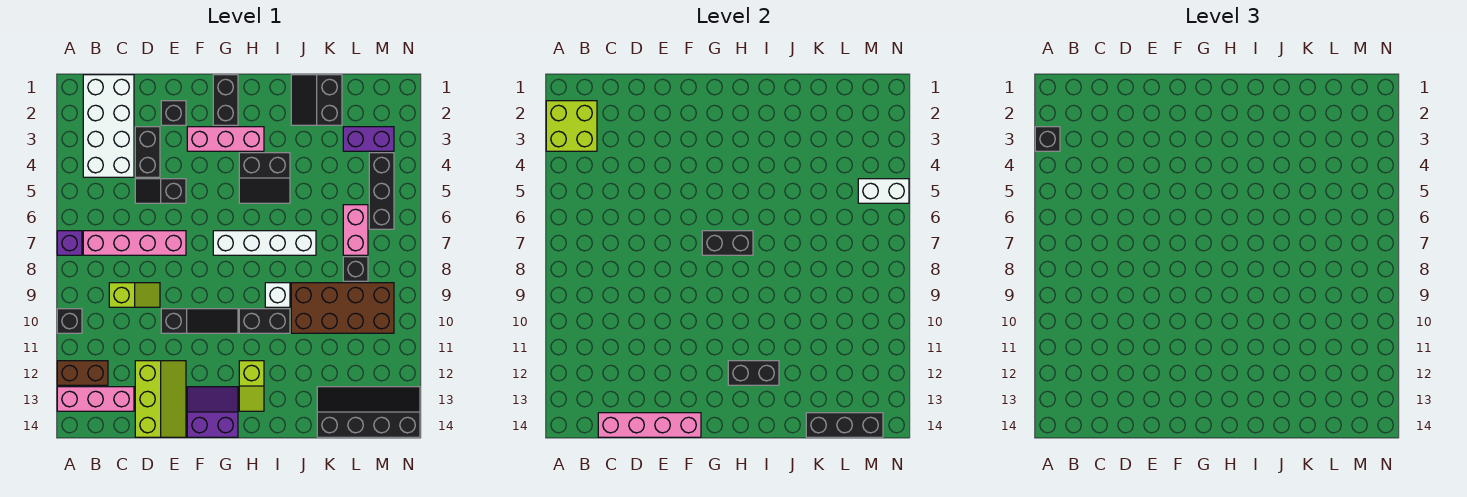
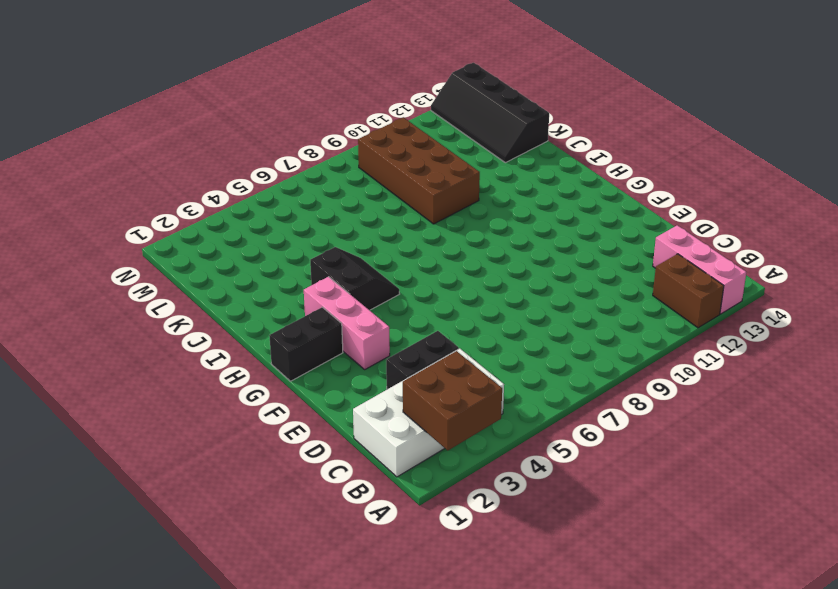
brown 2x2 brick [403,351,502,450] -> lime 2x2 brick [546,101,597,151]
none -> purple 1x1 brick [57,231,82,255]
none -> black 1x1 brick [57,309,82,333]
none -> pink 1x4 brick [83,231,186,255]
none -> lime 1x2 slope [109,283,160,307]

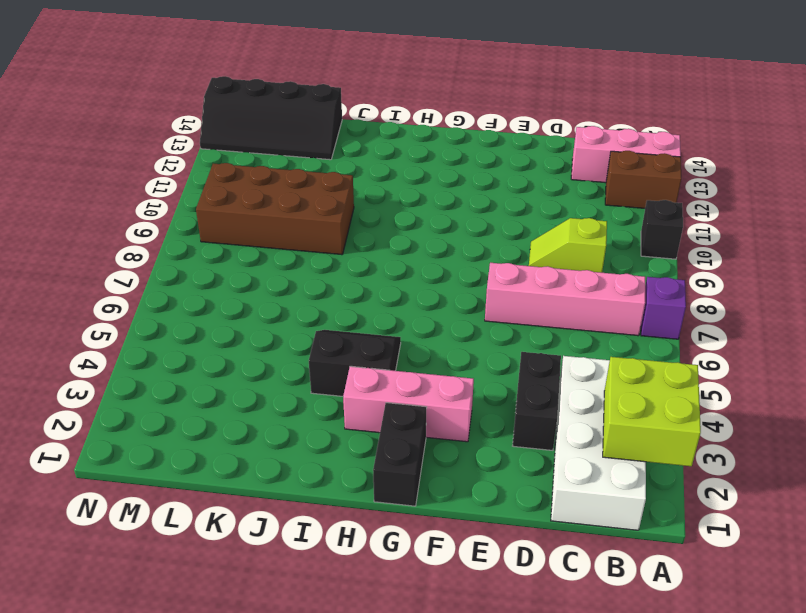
none -> black 1x2 slope [135,179,186,203]
none -> lime 2x3 slope [135,361,186,437]
none -> black 1x1 brick [161,101,186,125]
none -> black 1x3 slope [161,309,238,333]

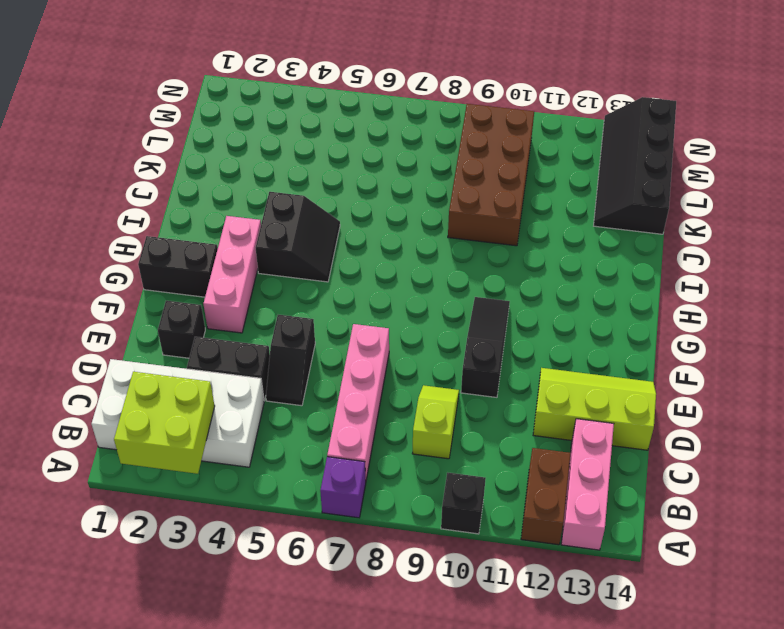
none -> purple 2x2 slope [187,387,238,437]
none -> white 1x4 brick [213,231,316,255]
none -> black 1x2 brick [239,309,290,333]
none -> lime 1x2 slope [239,361,264,411]

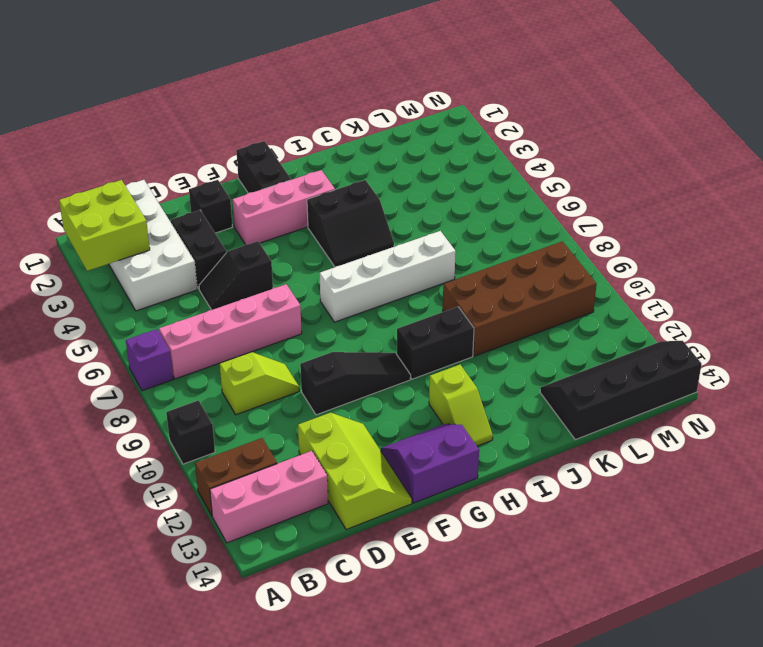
none -> white 1x1 brick [265,283,290,307]
none -> black 2x2 slope [291,75,342,125]
none -> purple 1x2 brick [343,127,394,151]
none -> pink 1x2 brick [343,205,368,255]

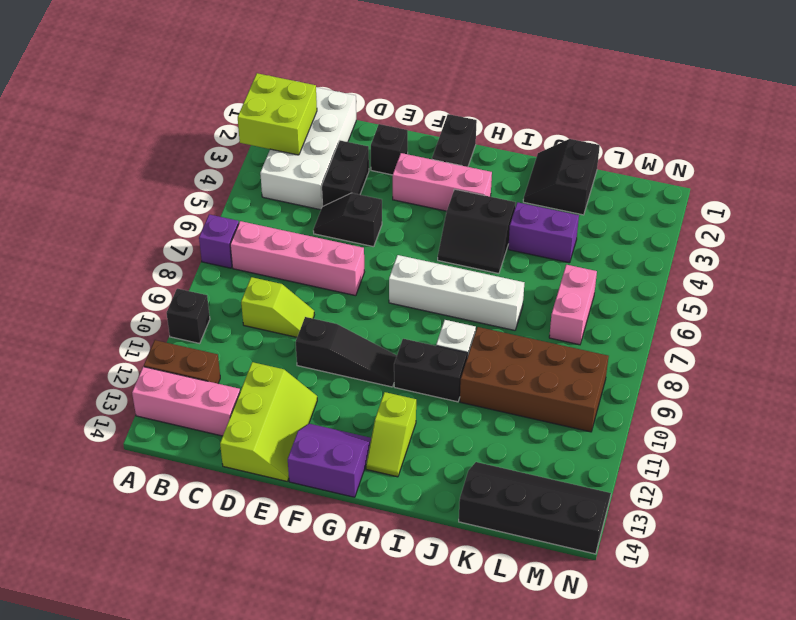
purple 1x2 brick [508,202,579,263] -> purple 1x2 brick moved to [343,127,394,151]
none -> black 1x1 brick [343,257,368,281]
none -> black 1x3 brick [369,153,394,229]
none -> pink 1x4 brick [598,413,701,437]
none -> black 1x2 brick [702,231,753,255]

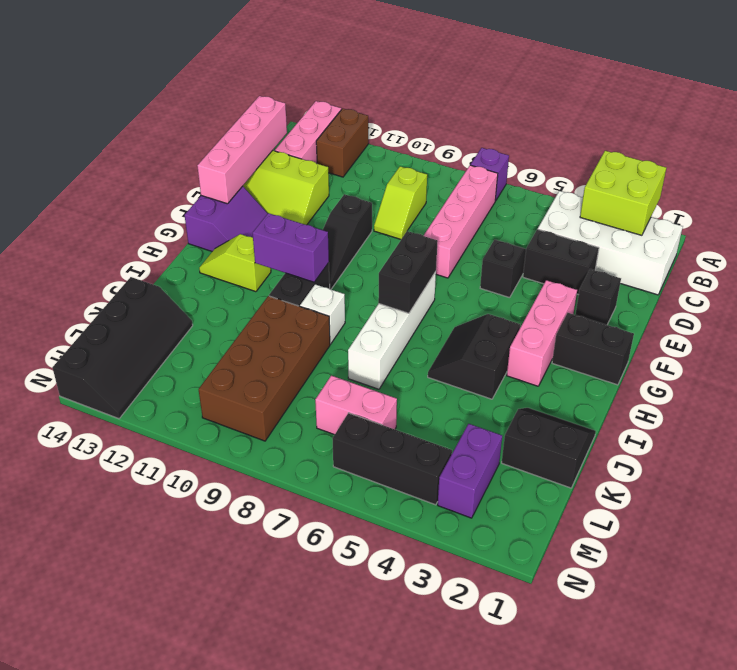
purple 1x2 brick [253,213,329,282] -> none
none -> black 1x1 brick [57,309,82,333]
none -> black 1x1 brick [343,257,368,281]
none -> black 1x2 brick [728,361,779,385]
none -> black 1x3 brick [806,413,883,437]

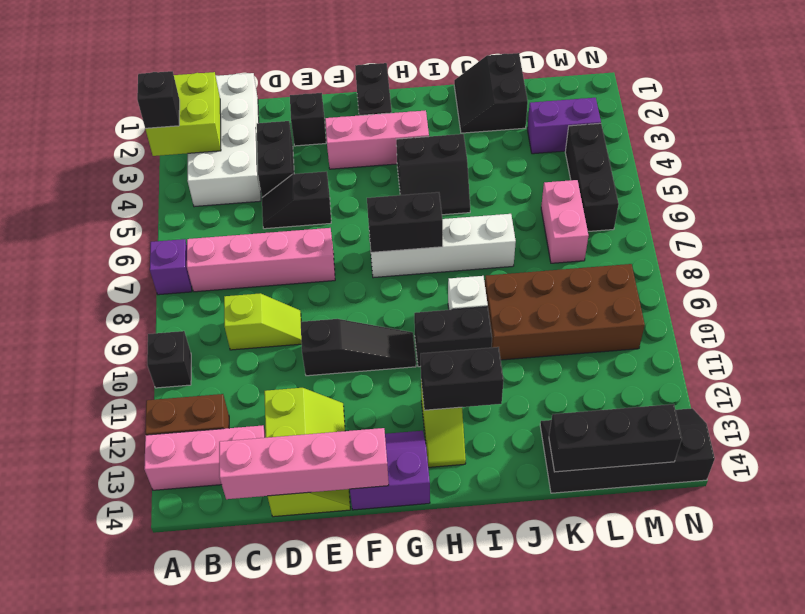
none -> black 1x1 brick [343,257,368,281]
none -> white 1x2 brick [858,179,909,203]

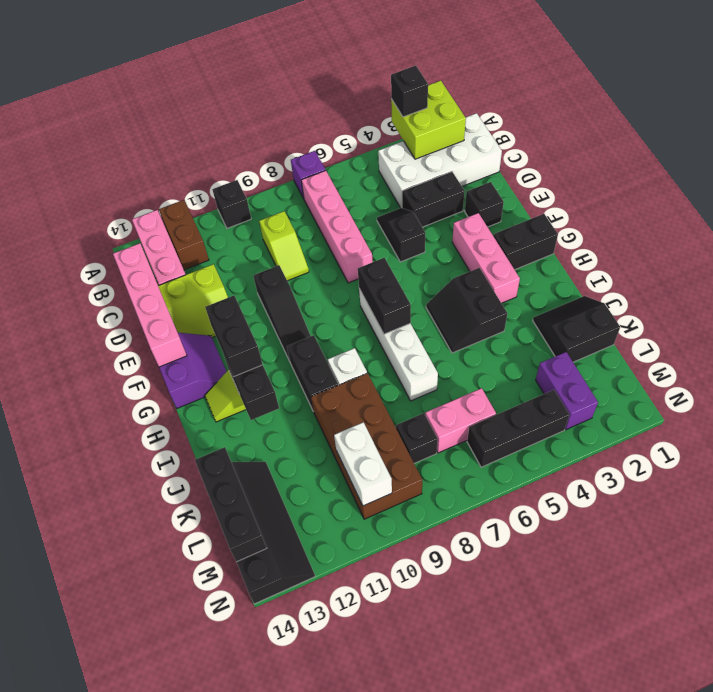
black 1x2 brick [205,296,263,376] -> none
white 1x2 brick [334,422,392,506] -> white 1x2 brick moved to [858,179,909,203]

